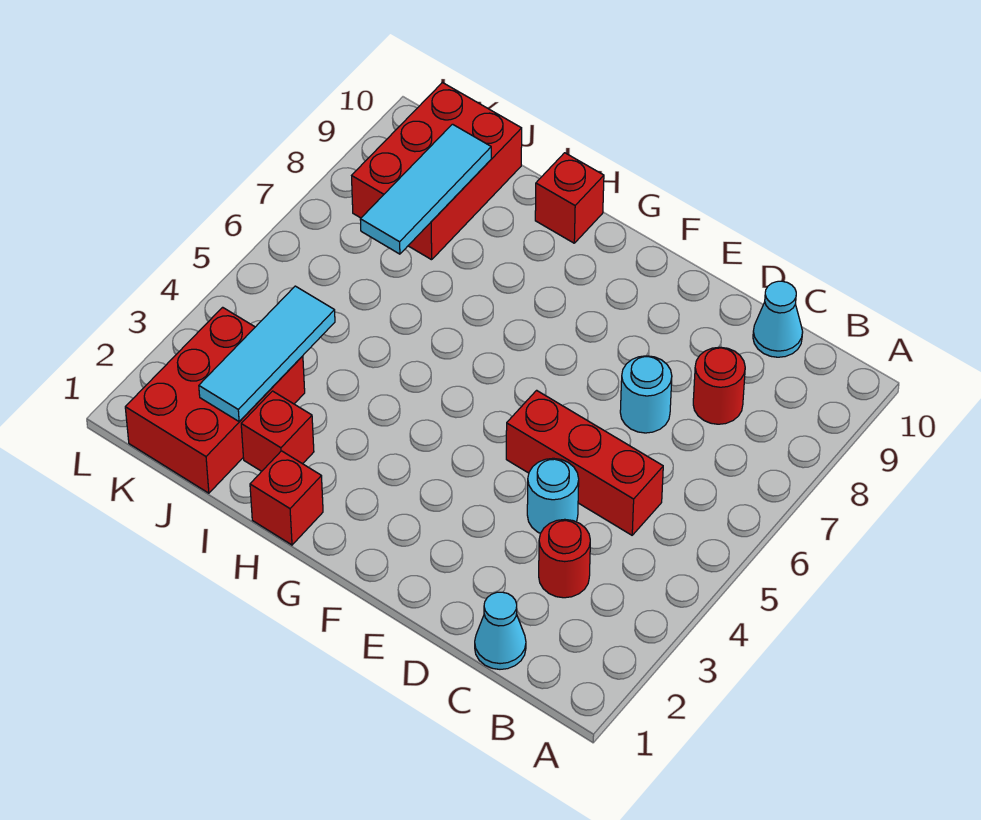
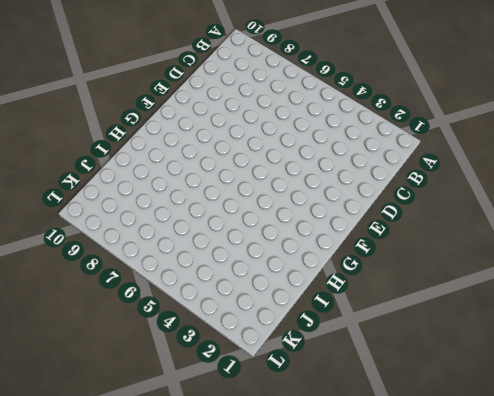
none -> cyan 1x1 cone [475,592,526,669]
none -> red 1x1 round brick [539,519,590,598]
none -> red 1x3 brick [506,390,663,535]

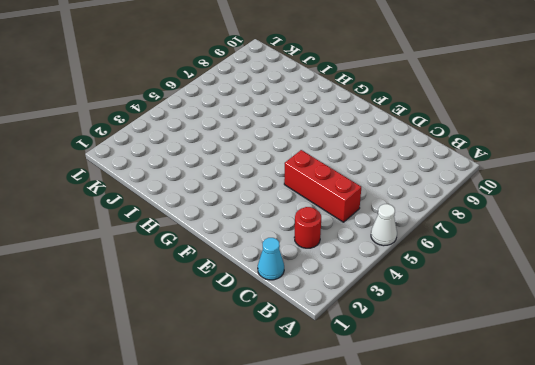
white 1x1 cone [371,204,397,246] -> none
none -> red 1x1 round brick [693,347,745,424]
none -> cyan 1x1 cone [753,281,803,357]
none -> cyan 1x1 round brick [527,458,579,533]

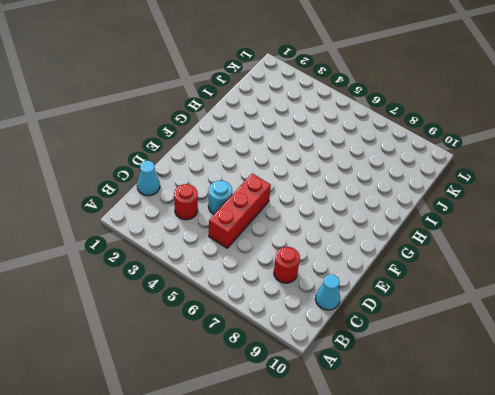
none -> cyan 1x1 round brick [620,356,672,433]
none -> red 1x1 brick [250,451,323,545]
none -> red 1x1 brick [535,153,604,243]

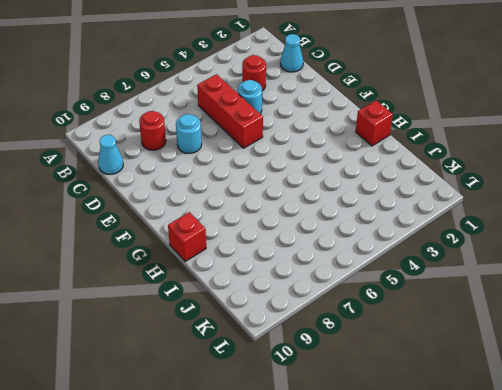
none -> red 1x1 brick [241,391,314,471]
none -> red 2x3 brick [125,307,305,493]
none -> red 2x3 brick [352,83,522,260]

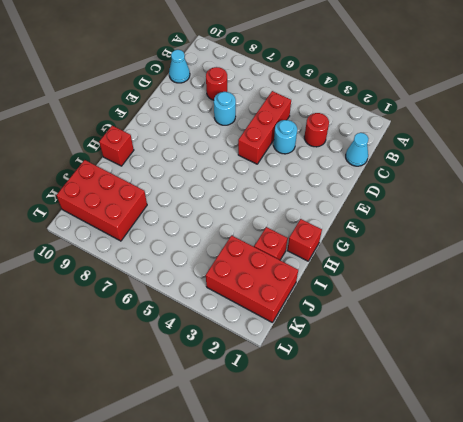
none -> cyan 1x3 tile [199,286,335,422]
none -> cyan 1x3 tile [360,124,491,254]

